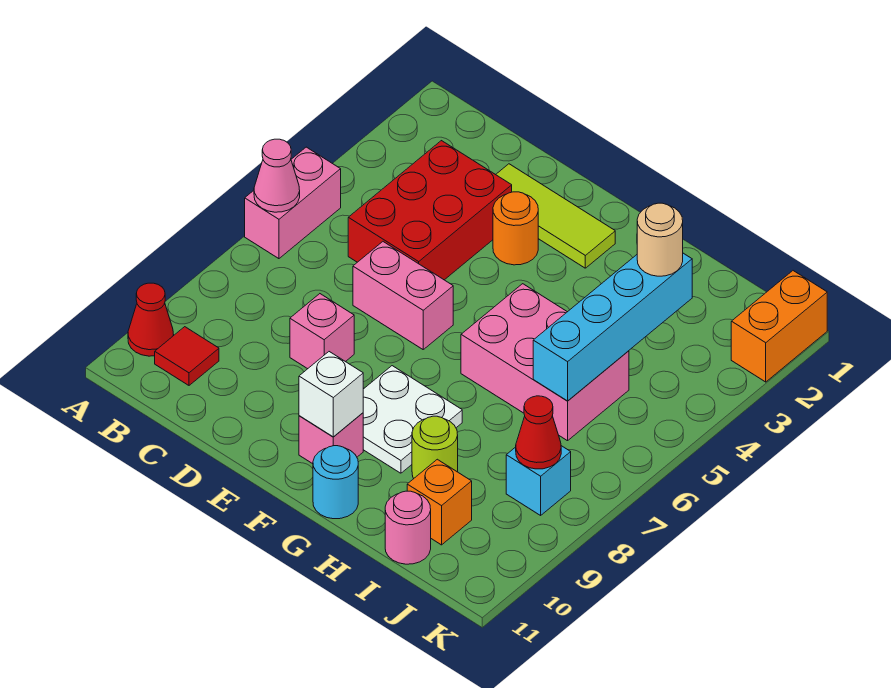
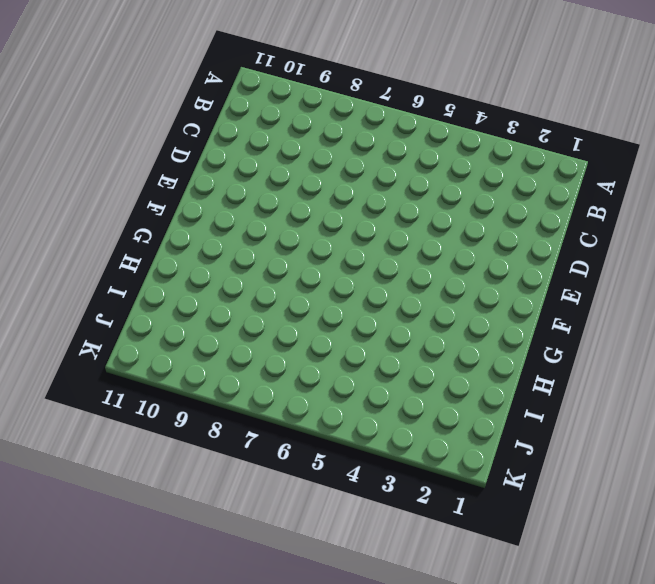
none -> pink 1x2 brick [245,147,341,259]
none -> red 1x1 cone [128,283,174,356]
none -> red 1x1 tile [155,327,219,385]

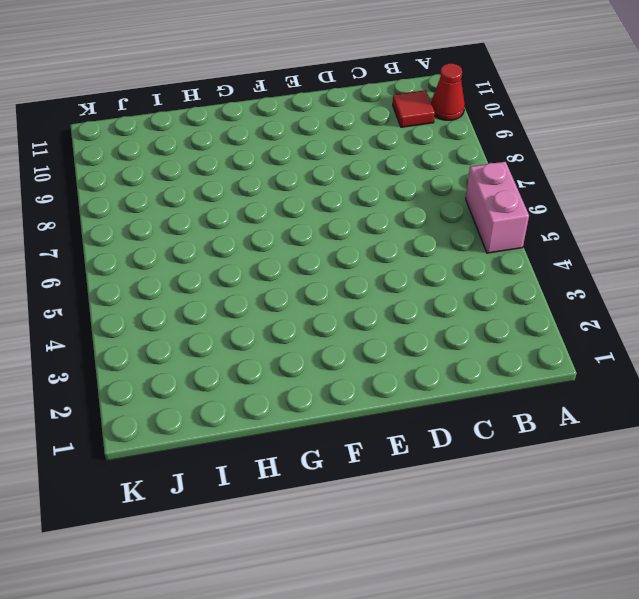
none -> red 2x3 brick [348,141,512,280]
none -> lime 1x3 tile [496,164,615,268]
none -> pink 1x2 brick [353,242,453,349]

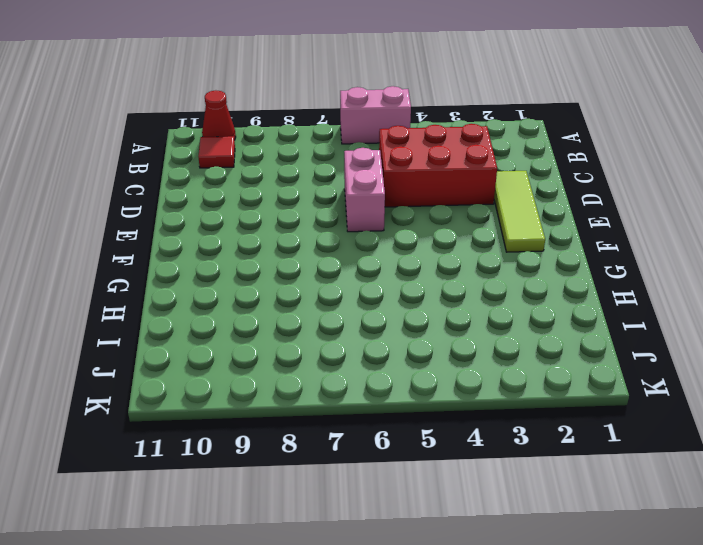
none -> pink 1x1 brick [290,294,354,369]
none -> orange 1x1 round brick [493,192,538,265]
none -> white 2x2 plate [363,366,462,473]

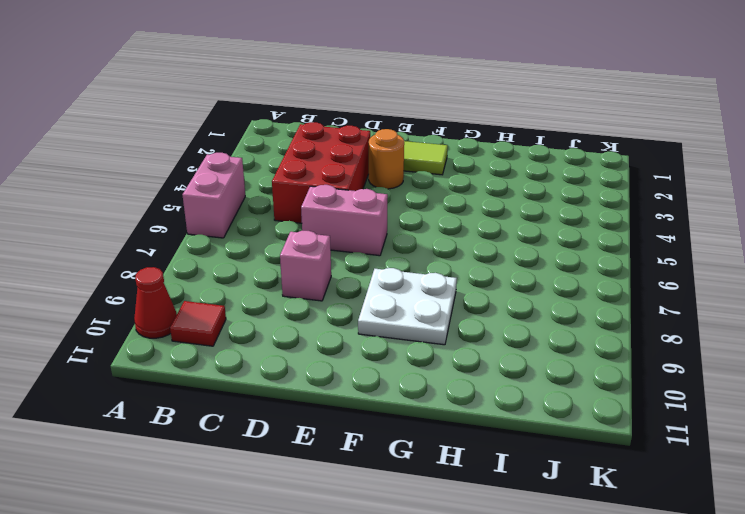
none -> pink 1x1 brick [299,413,363,464]
none -> pink 2x3 brick [461,284,629,441]
none -> cyan 1x1 round brick [313,446,358,519]

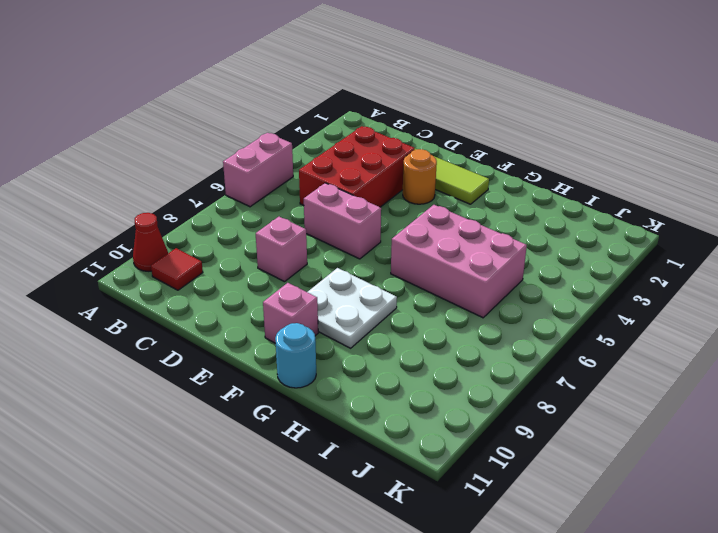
none -> lime 1x1 round brick [412,416,458,478]
none -> orange 1x1 brick [407,459,472,545]
none -> pink 1x1 round brick [385,491,431,564]

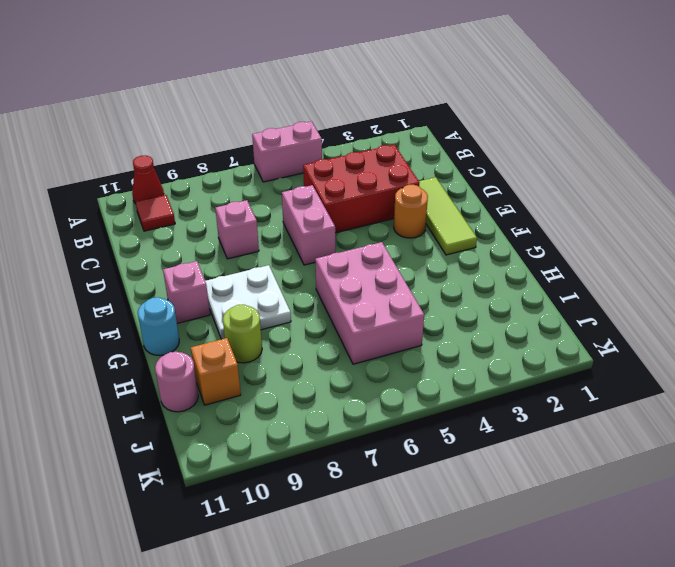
none -> cyan 1x1 brick [506,446,571,515]
none -> orange 1x2 brick [731,271,827,382]
none -> pink 1x1 cone [254,139,300,212]

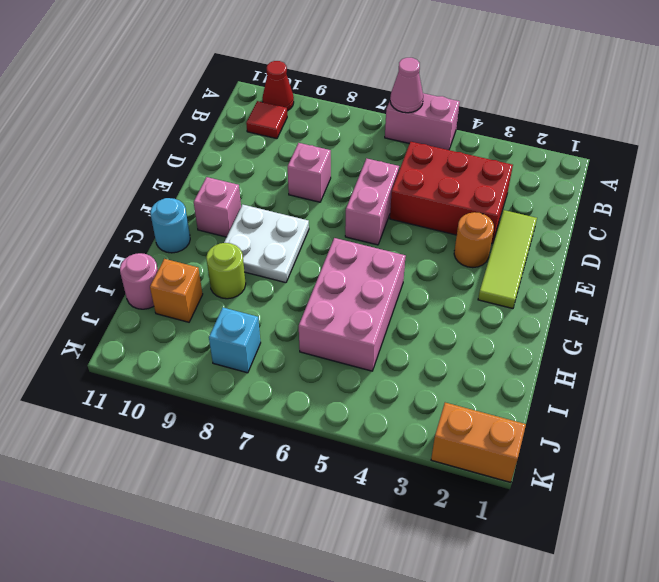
none -> white 1x1 brick [299,352,363,437]
none -> cyan 1x4 brick [533,253,692,401]
none -> red 1x1 cone [516,396,561,469]

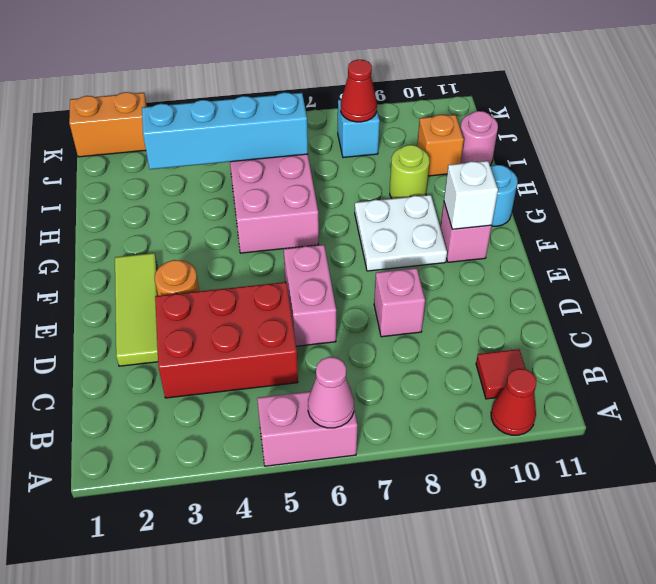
none -> tan 1x1 round brick [637,203,683,276]

